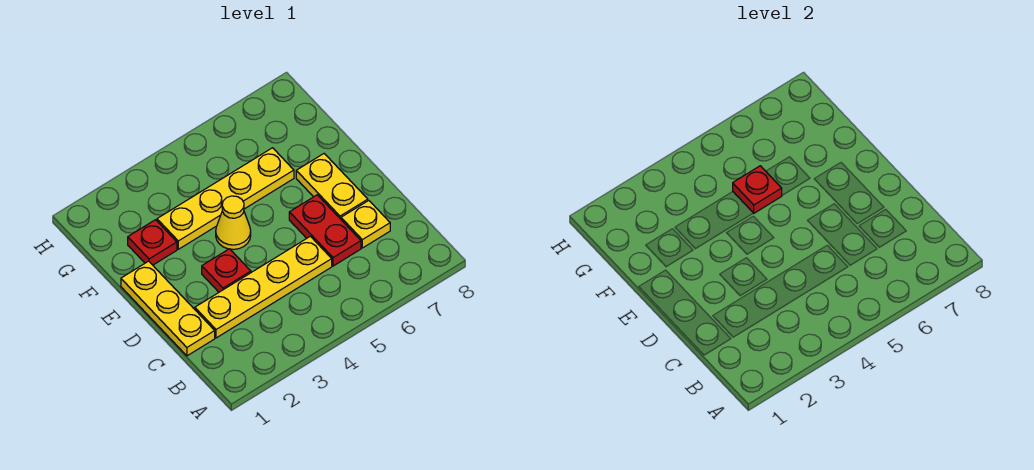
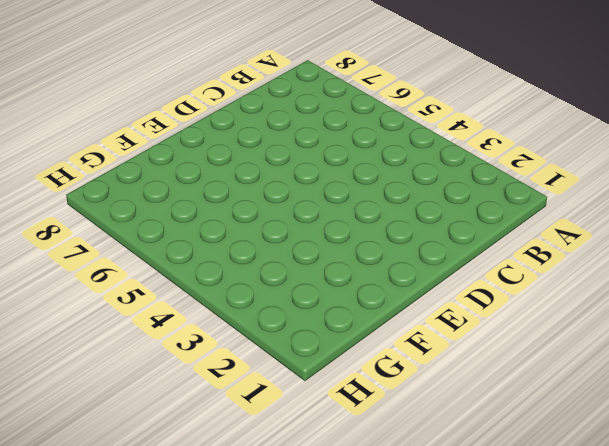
none -> yellow 1x3 plate [121,261,215,356]
none -> yellow 1x4 plate [195,236,332,338]

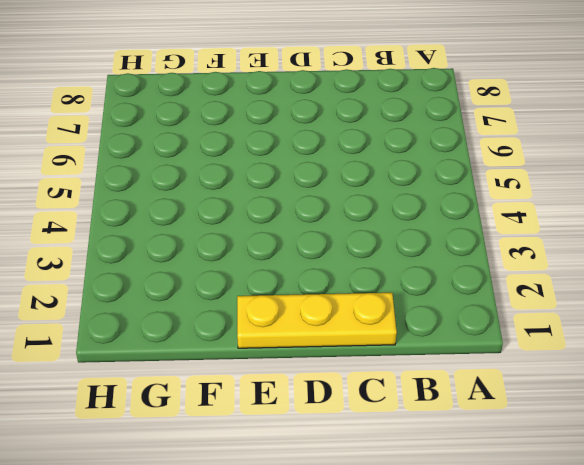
none -> yellow 1x4 plate [195,236,332,338]
none -> red 1x2 plate [289,195,361,266]

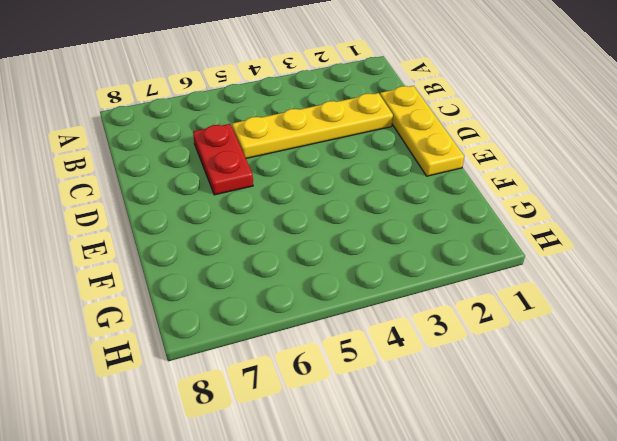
none -> yellow 1x1 plate [341,201,390,248]
none -> red 1x1 plate [202,249,251,292]

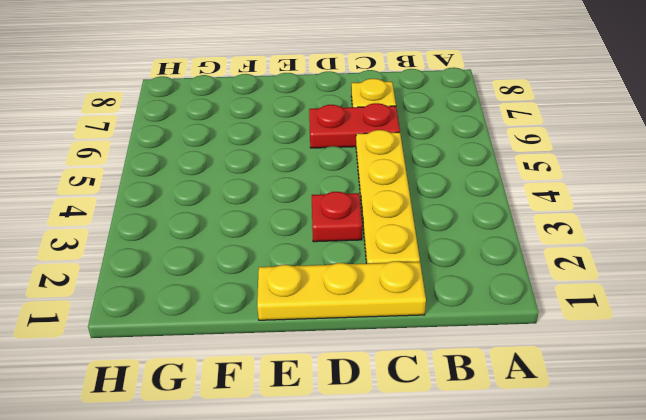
none -> yellow 1x2 plate [296,154,368,219]
none -> yellow 1x1 cone [216,196,251,249]

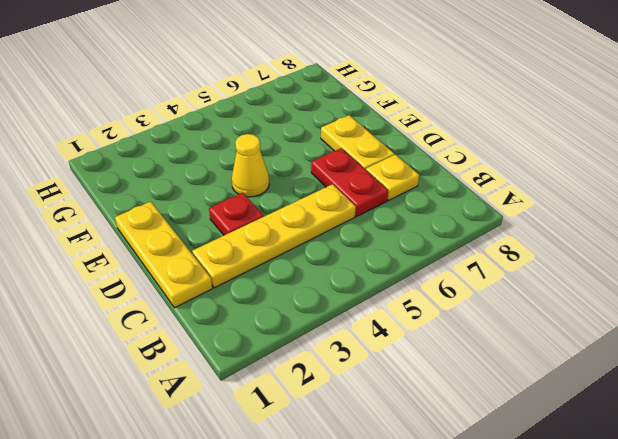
none -> red 1x1 plate [128,220,177,265]
none -> yellow 1x4 plate [157,148,294,249]

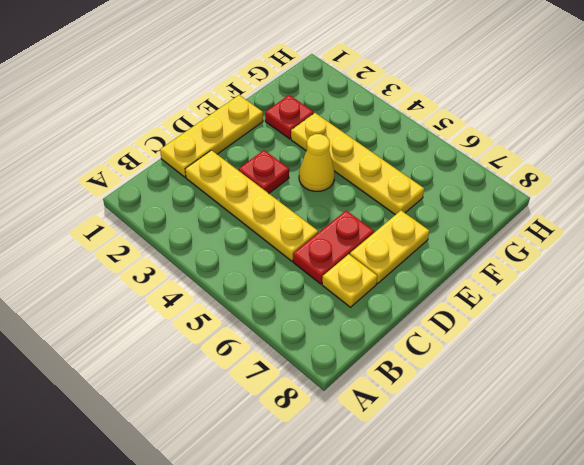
none -> red 1x1 plate [733,166,782,213]

